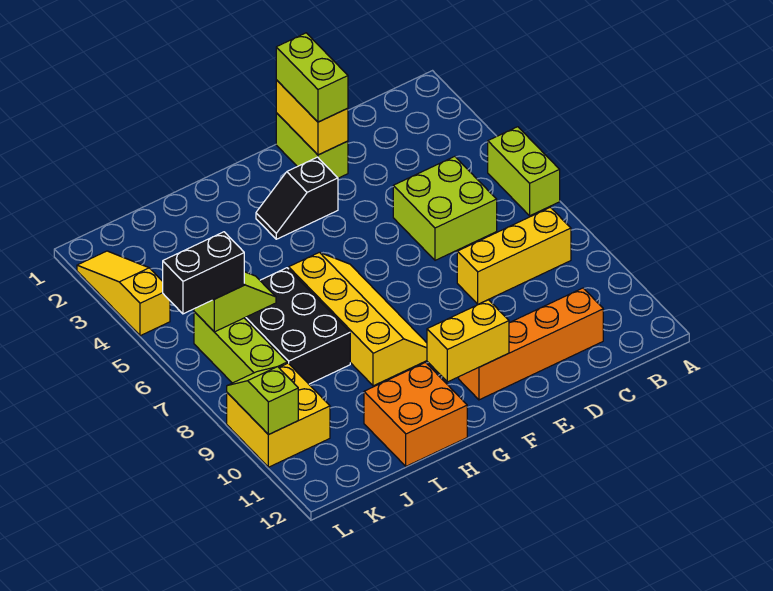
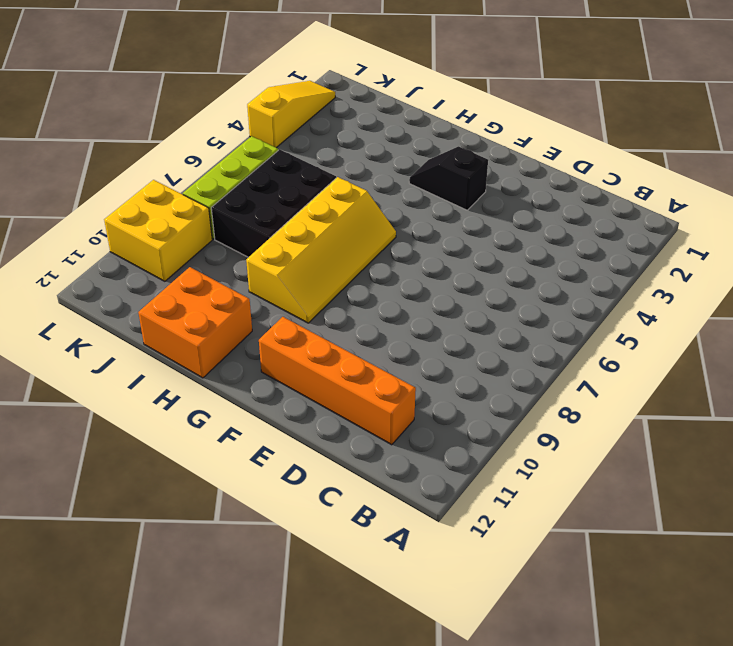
none -> lime 1x2 brick [488,127,560,216]
none -> yellow 1x3 brick [457,207,571,304]
none -> lime 2x2 brick [393,156,497,260]

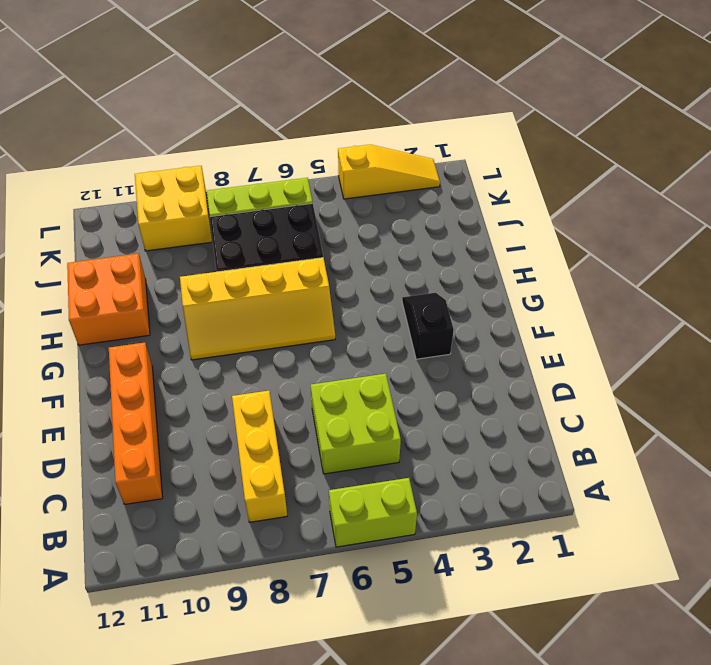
none -> lime 1x2 brick [276,113,348,178]
none -> yellow 1x2 brick [276,80,348,155]
none -> yellow 1x2 brick [427,300,509,382]

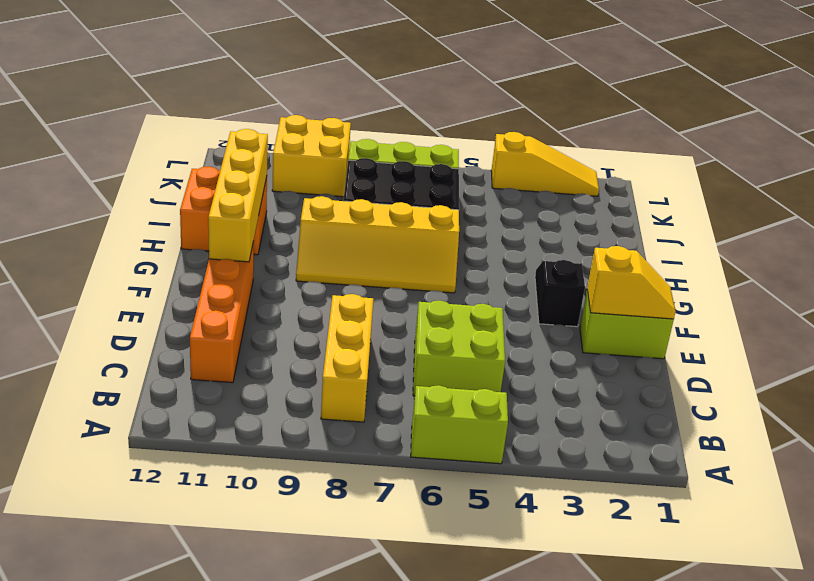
yellow 1x2 slope [587,246,676,319] -> yellow 1x2 brick [276,80,348,155]
yellow 1x4 brick [208,129,268,262] -> yellow 1x2 brick [427,300,509,382]
none -> lime 1x2 slope [194,272,276,332]
none -> lime 1x2 slope [227,367,298,435]
none -> lime 1x2 brick [276,33,348,122]

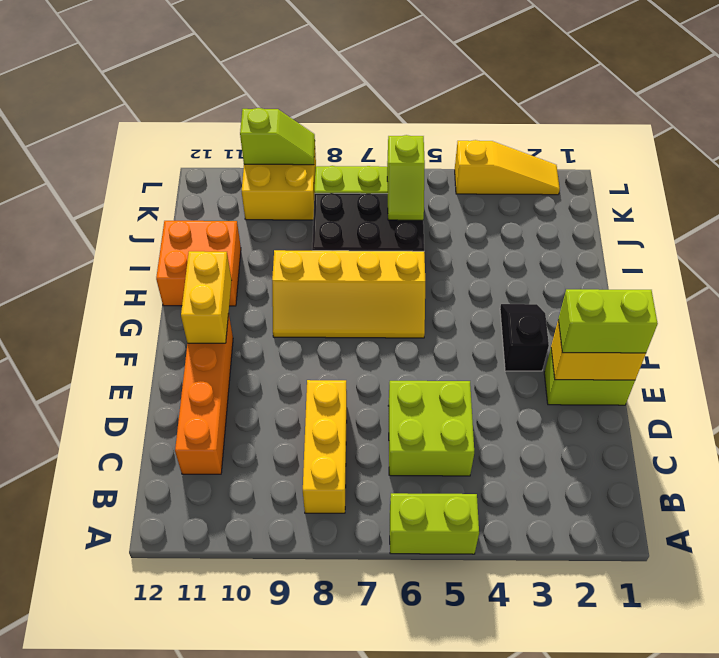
none -> black 1x2 brick [163,232,244,314]

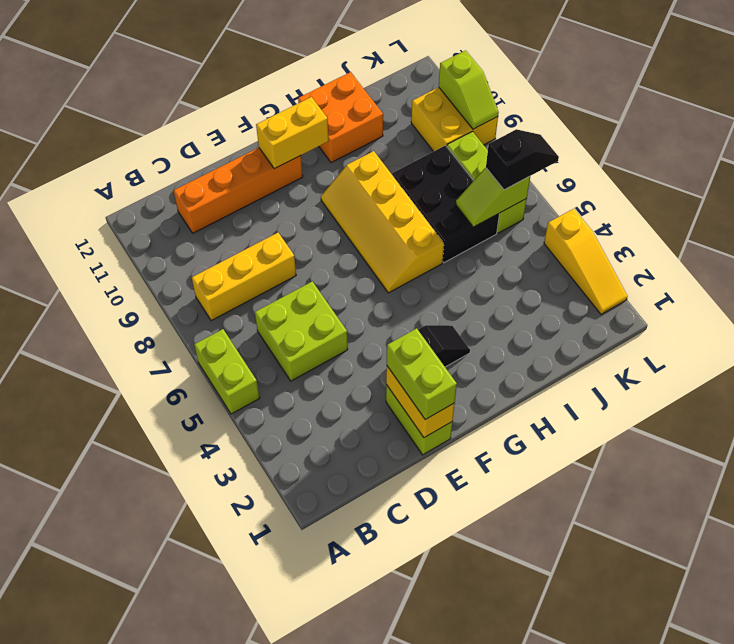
black 1x2 slope [486,129,559,190] -> black 1x2 brick [163,232,244,314]

